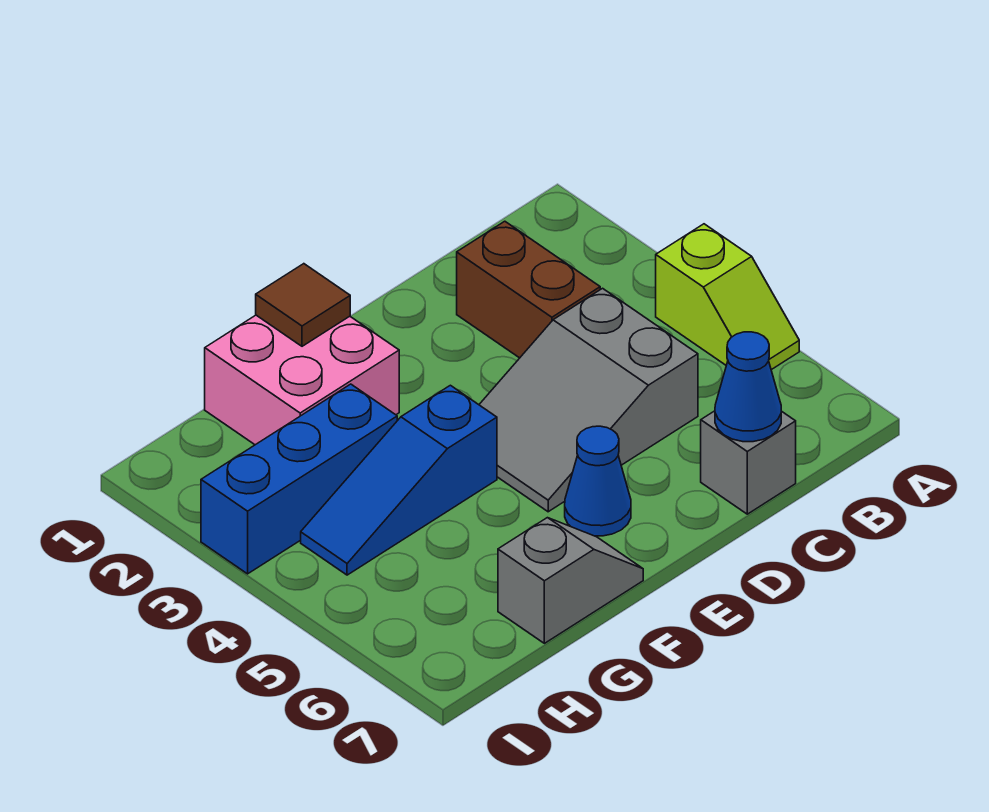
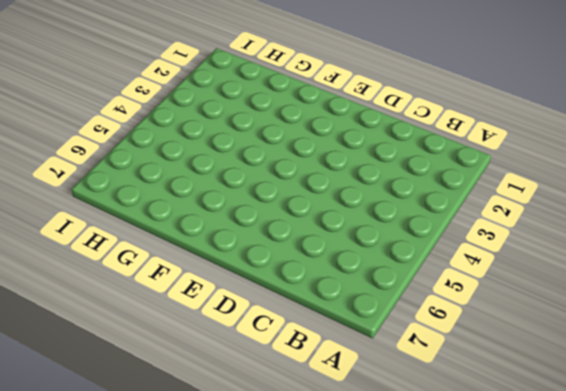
none -> lime 1x2 slope [656,224,799,370]
none -> brown 1x2 brick [457,221,600,358]

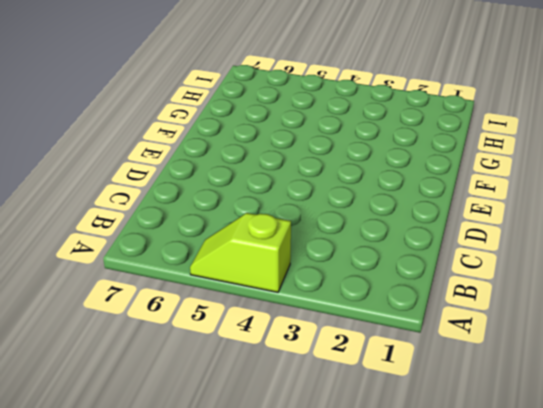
none -> brown 1x2 brick [457,221,600,358]
none -> grey 2x3 slope [479,288,698,512]

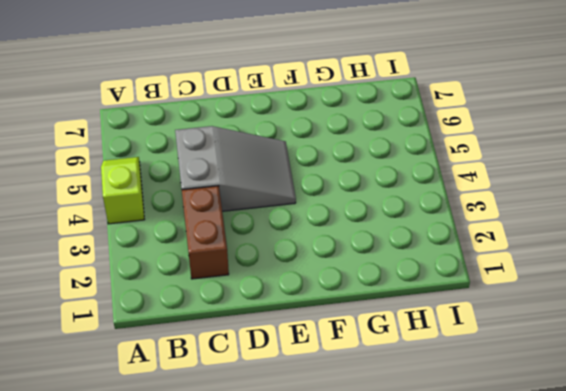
none -> grey 1x1 brick [701,411,796,514]
none -> blue 1x1 cone [565,426,631,536]

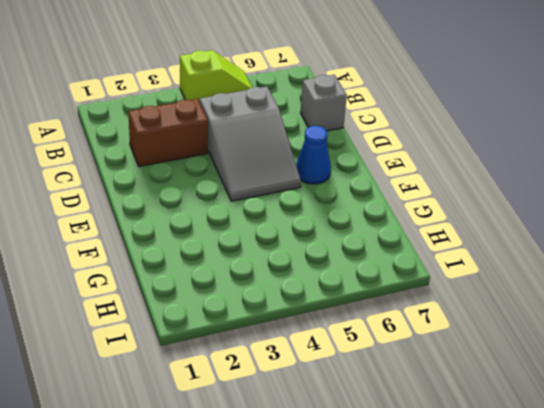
none -> pink 2x2 brick [205,315,399,445]
none -> blue 1x3 slope [301,385,497,575]

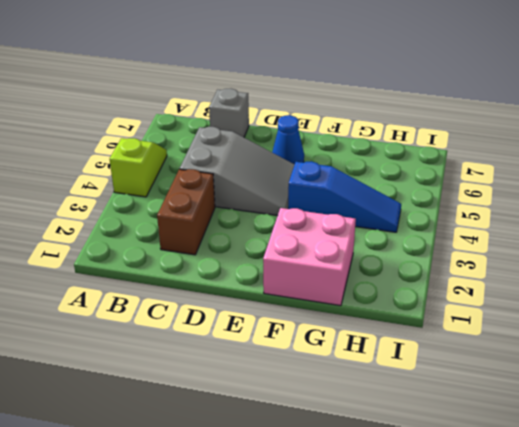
none -> grey 1x2 slope [498,518,643,643]
none -> blue 1x3 brick [201,384,397,574]

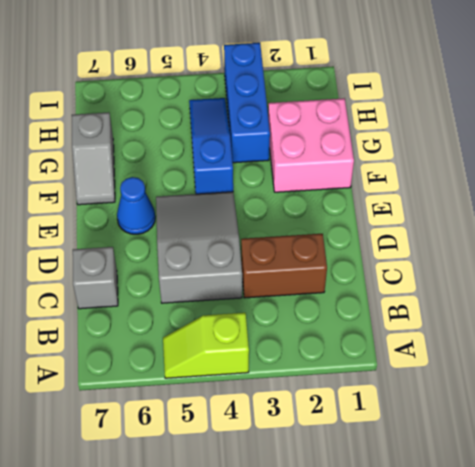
none -> blue 1x1 cone [715,332,781,442]
none -> brown 1x1 tile [256,264,350,346]

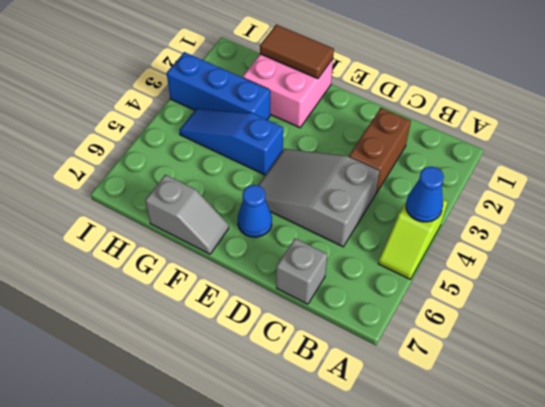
blue 1x1 cone [406,167,444,222] -> blue 1x1 cone moved to [715,332,781,442]
brown 1x2 tile [260,25,334,79] -> brown 1x1 tile [256,264,350,346]

